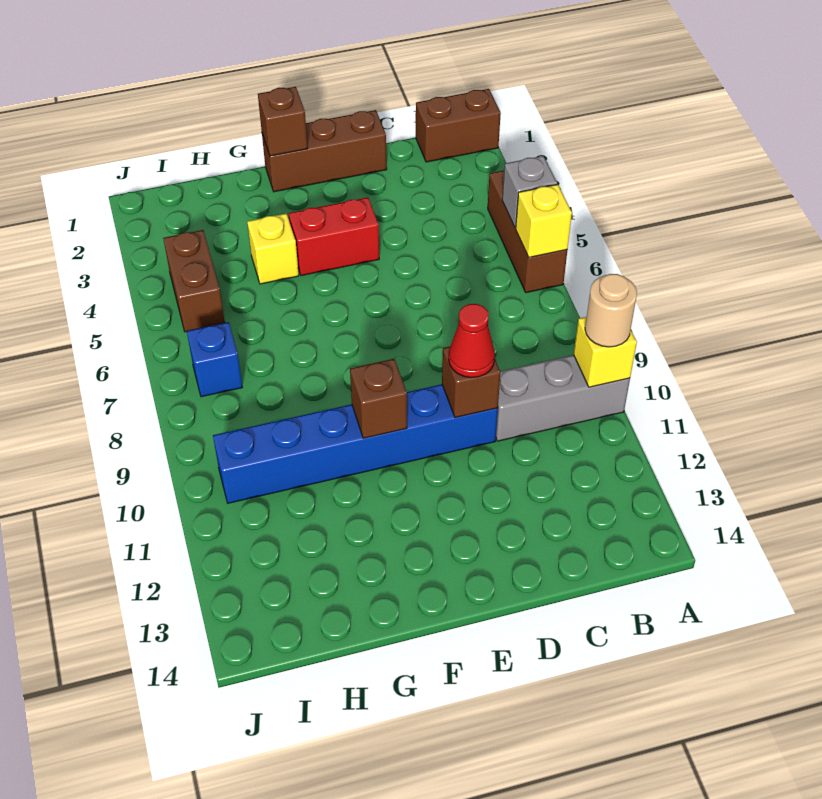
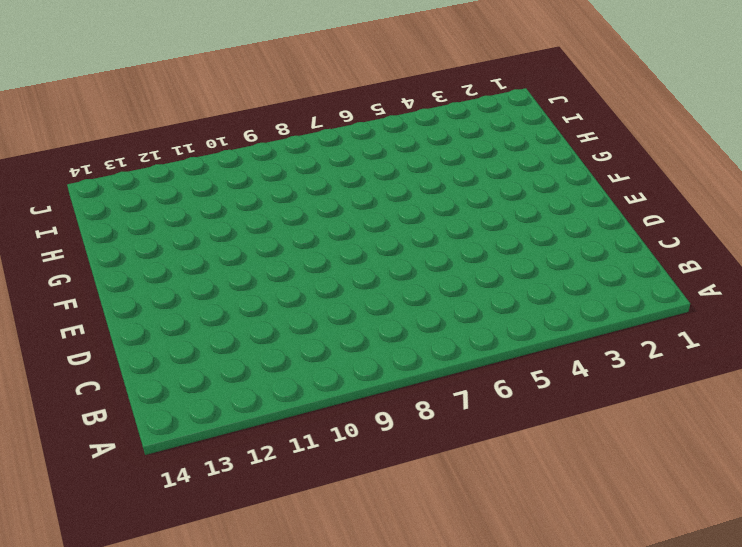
none -> brown 1x2 brick [416,89,501,162]
none -> brown 1x3 brick [488,171,567,293]
none -> grey 1x3 brick [496,355,630,441]

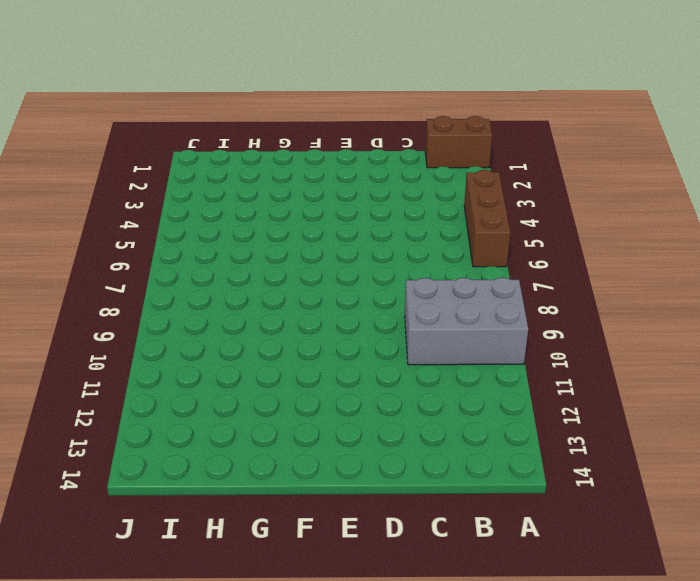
grey 2x3 brick [405,278,528,365] -> grey 1x3 brick [496,355,630,441]
none -> brown 1x3 brick [262,110,387,192]
none -> blue 1x6 brick [213,384,498,503]
none -> red 1x2 brick [289,197,379,276]

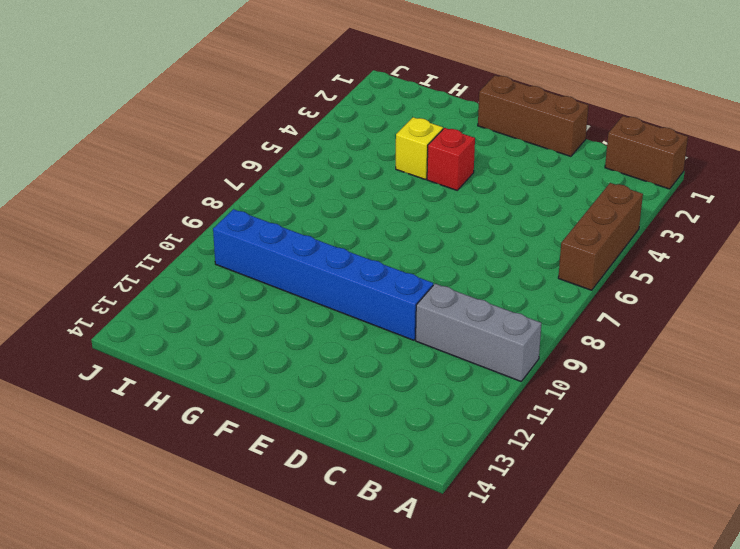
red 1x1 brick [427,128,475,190] -> red 1x2 brick [289,197,379,276]
none -> brown 1x2 brick [163,230,225,332]
none -> blue 1x1 brick [187,322,242,397]
none -> grey 1x1 brick [502,156,557,228]

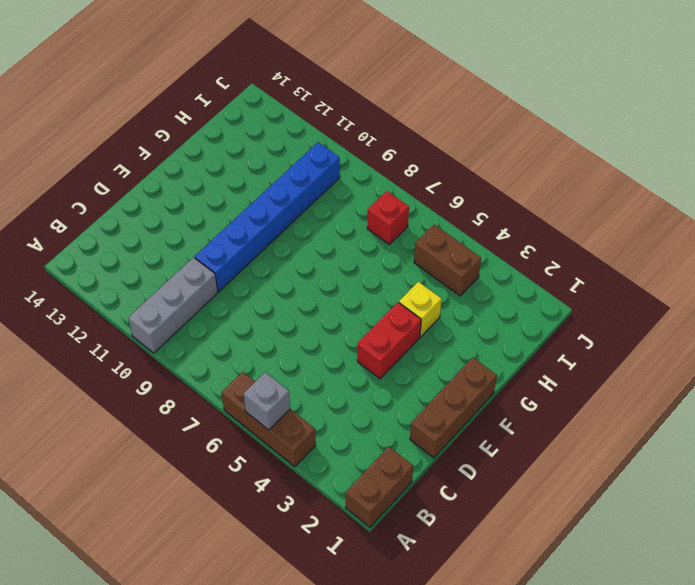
red 1x1 brick [367,191,409,244] -> blue 1x1 brick [187,322,242,397]
none -> yellow 1x1 brick [516,184,572,257]
none -> yellow 1x1 brick [574,317,637,387]
none -> brown 1x1 brick [442,347,500,418]

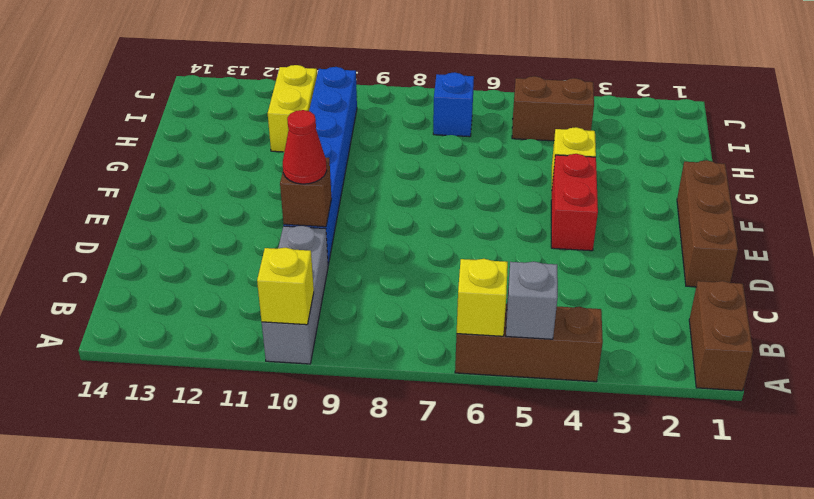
yellow 1x2 brick [268,65,317,152] -> none
none -> brown 1x1 brick [258,87,308,156]
none -> brown 1x1 brick [350,359,407,438]
none -> tan 1x1 round brick [585,274,637,347]

